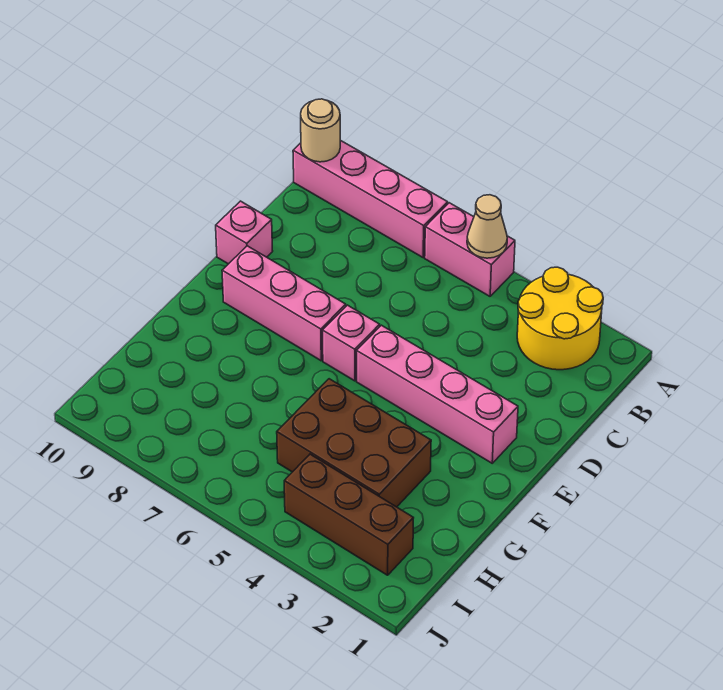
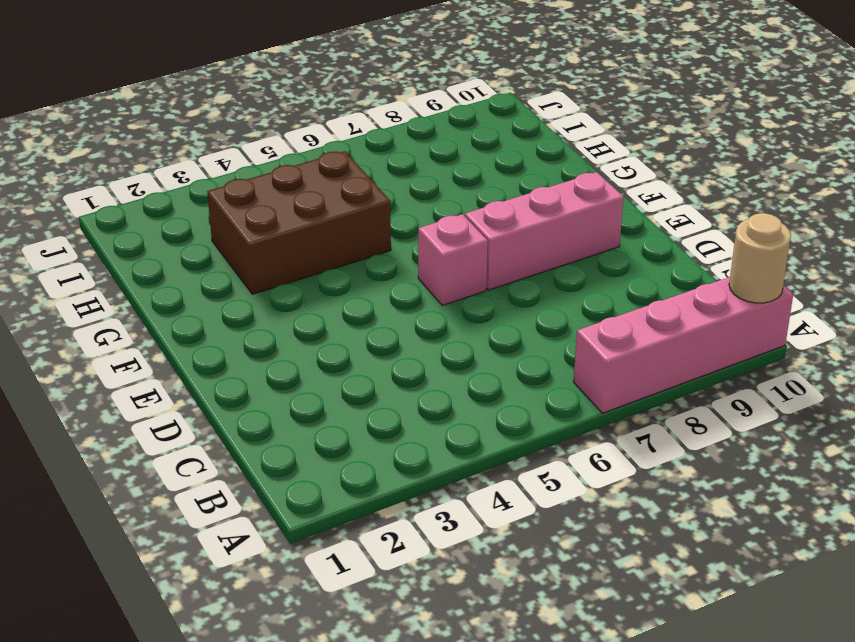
none -> yellow 2x2 round brick [517,267,603,370]
none -> pink 1x2 brick [425,203,515,296]

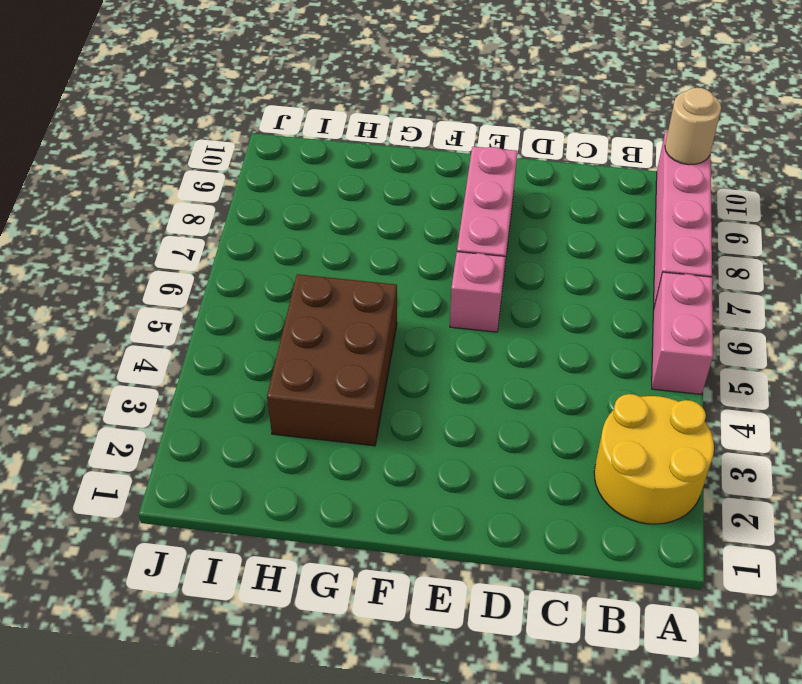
none -> pink 1x1 brick [216,201,273,264]
none -> pink 1x4 brick [357,325,518,463]

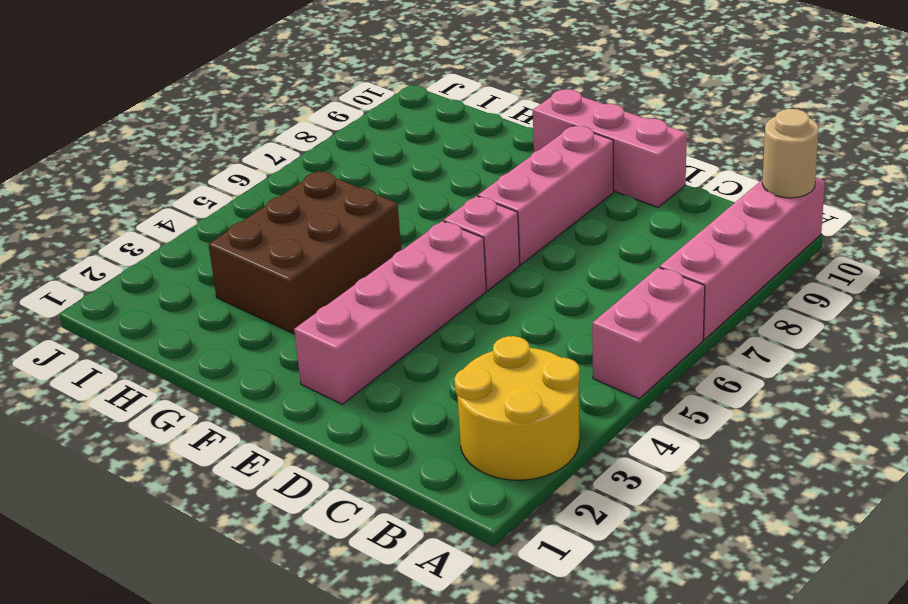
pink 1x3 brick [533,89,687,207] -> pink 1x1 brick [216,201,273,264]
none -> brown 1x3 brick [284,454,413,575]
none -> tan 1x1 cone [467,195,507,258]

